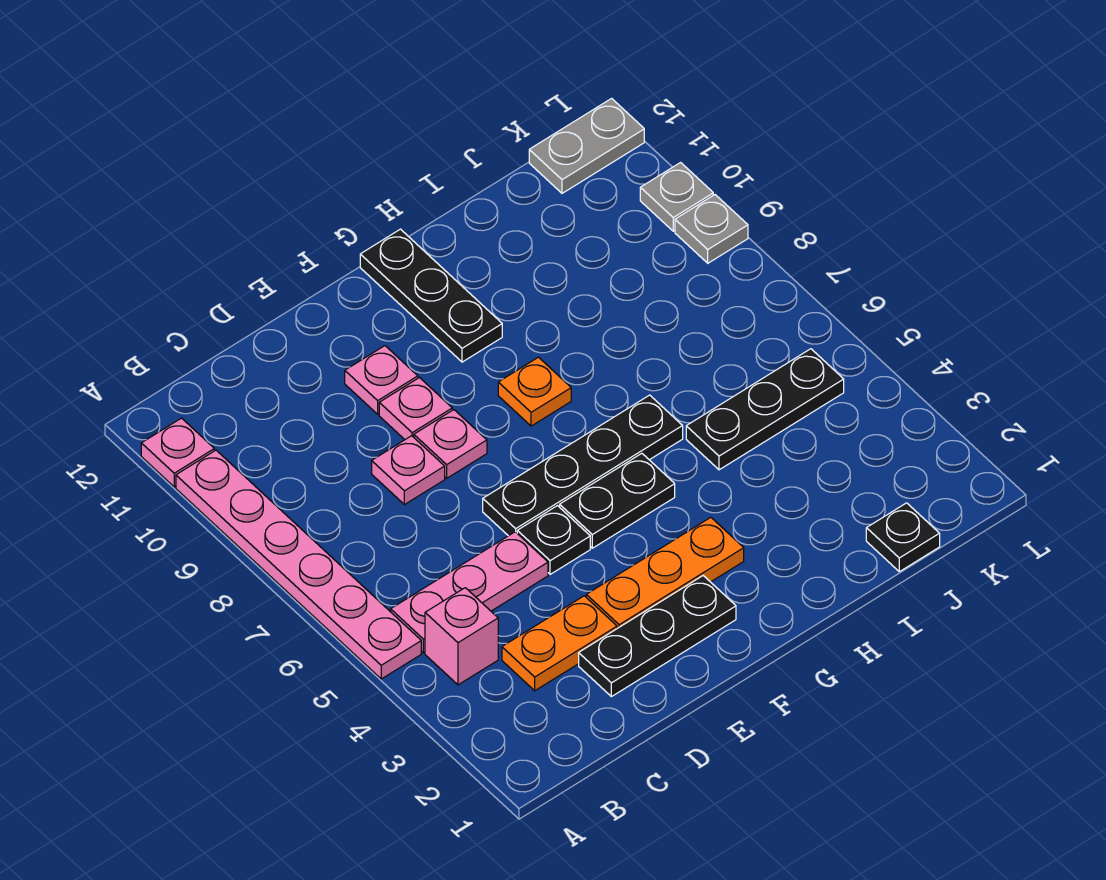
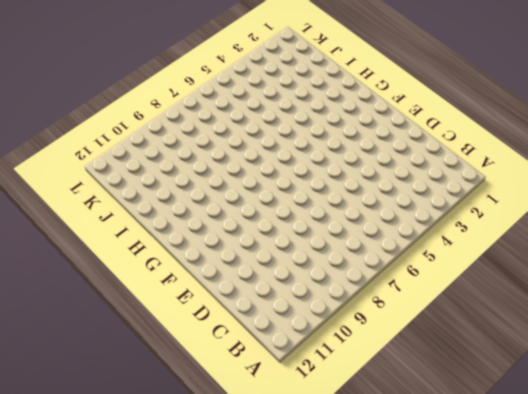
none -> pink 1x6 plate [176,450,421,679]
none -> pink 1x1 plate [141,418,214,487]
none -> pink 1x1 brick [425,588,498,685]

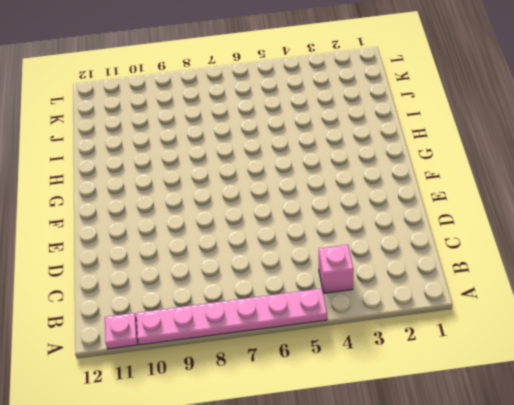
none -> pink 1x3 plate [391,532,548,653]
none -> orange 1x2 plate [502,596,617,691]
none -> black 1x3 plate [579,576,736,697]

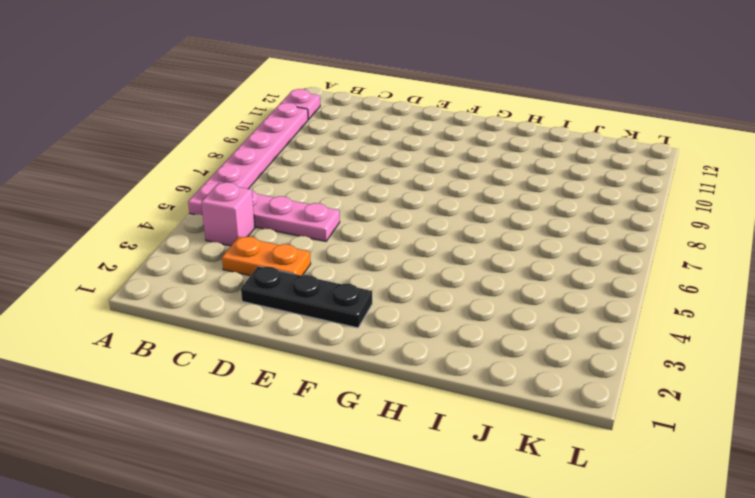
none -> pink 1x1 plate [372,436,445,505]
none -> orange 1x3 plate [586,517,744,628]
none -> black 1x1 plate [517,506,590,574]

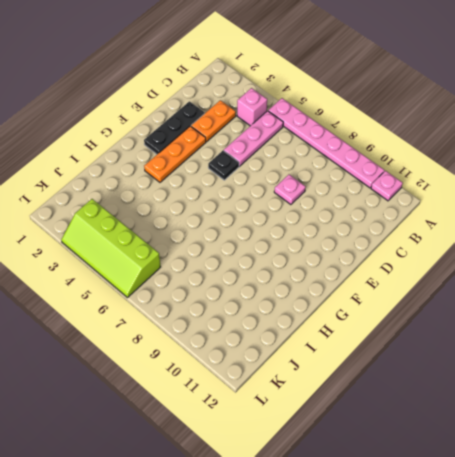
lime 2x4 slope [61,199,161,298] -> black 1x3 plate [686,349,844,470]
none -> black 1x4 plate [483,395,683,536]
none -> pink 1x1 plate [414,410,487,478]
none -> pink 1x1 plate [379,378,452,439]

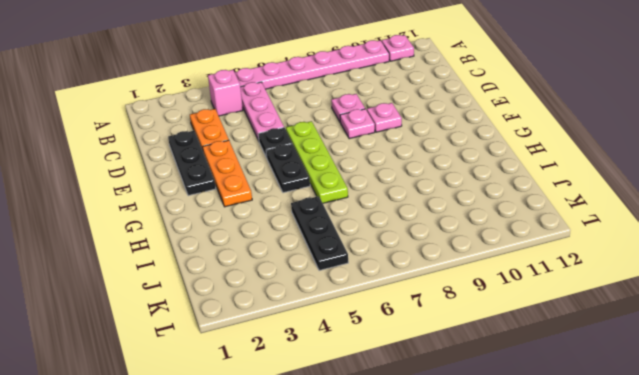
lime 1x4 plate [286,121,348,203] -> black 1x4 plate [483,395,683,536]
none -> pink 1x1 plate [345,346,418,414]
none -> orange 1x1 plate [498,357,571,426]
none -> black 1x3 plate [360,229,502,362]

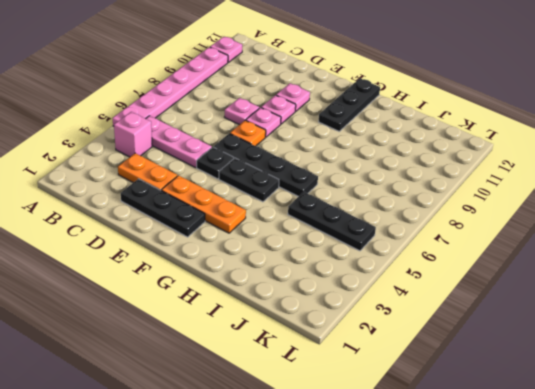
orange 1x1 plate [230,120,266,146] -> orange 1x1 plate moved to [498,357,571,426]
none -> black 1x1 plate [866,503,940,572]
none -> grey 1x2 plate [529,99,644,193]
none -> grey 1x1 plate [675,195,748,263]

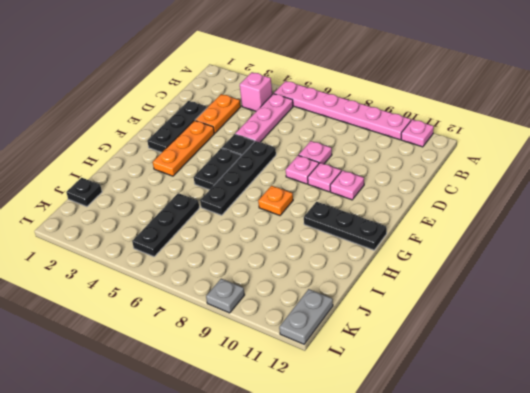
none -> grey 1x1 plate [640,163,713,231]

